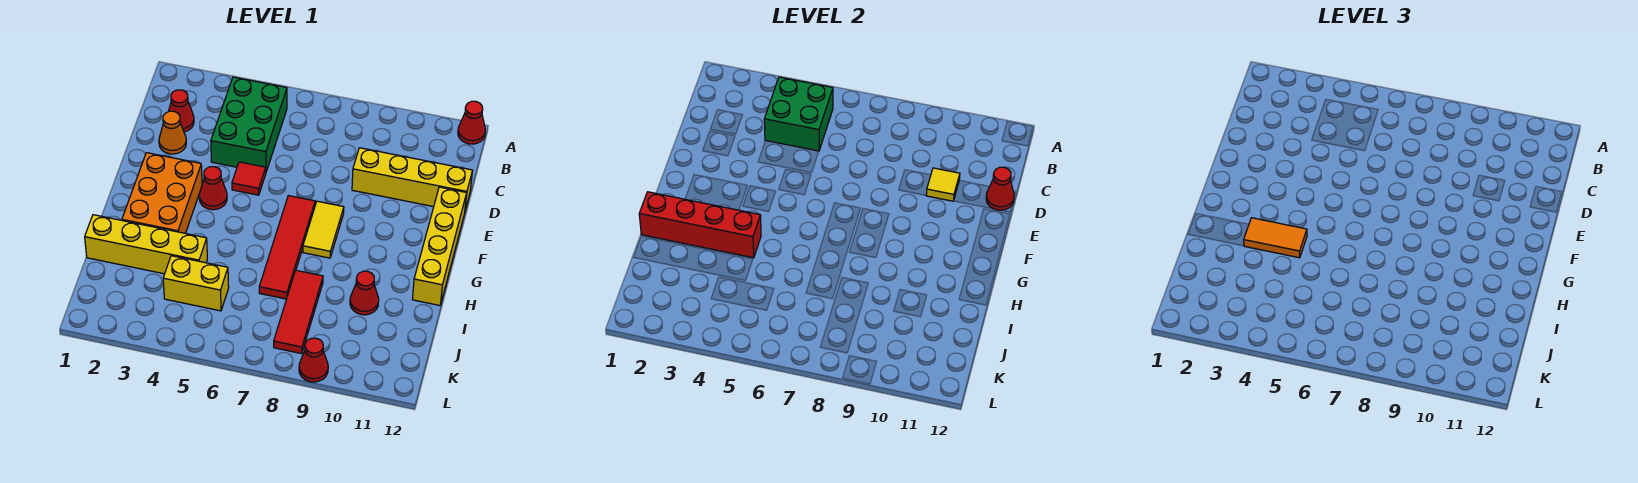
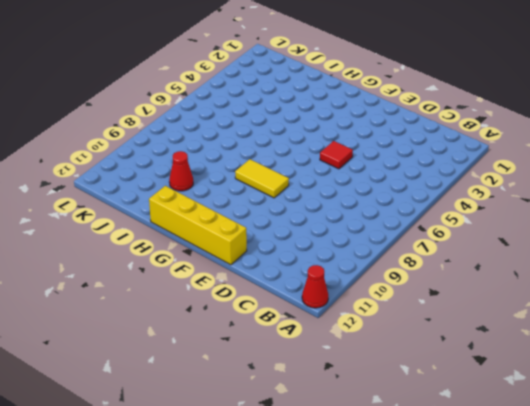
none -> green 2x3 brick [211,77,287,172]
none -> red 1x1 cone [169,90,194,132]
none -> orange 1x1 cone [159,111,186,154]

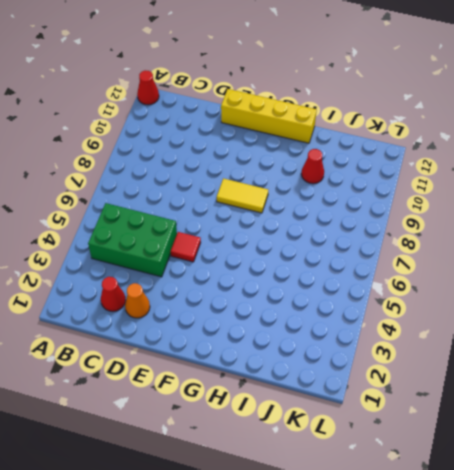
none -> yellow 1x4 brick [352,148,473,210]
none -> orange 2x3 brick [122,153,202,233]
none -> red 1x1 cone [199,167,227,210]

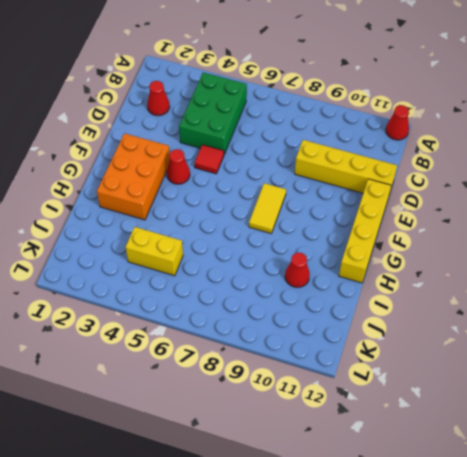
none -> orange 1x1 cone [159,111,186,154]
none -> red 1x4 tile [259,196,315,299]
none -> yellow 1x4 brick [85,215,207,274]

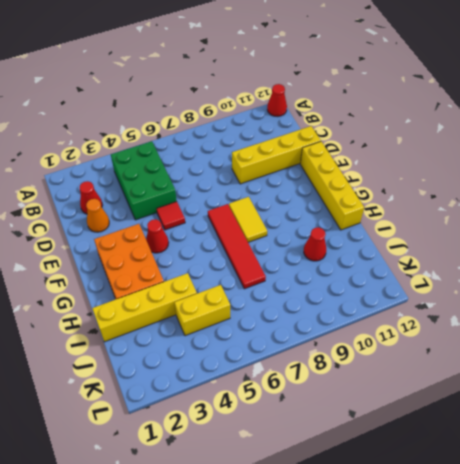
none -> red 1x3 tile [274,270,323,354]
none -> red 1x1 cone [299,338,328,382]
none -> green 2x2 brick [764,77,833,151]

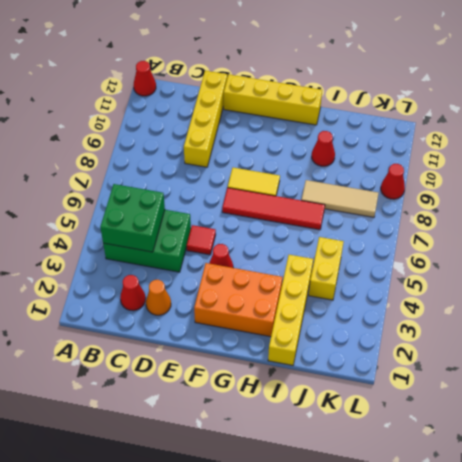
tan 1x3 tile [302,180,379,217] -> red 1x3 tile [274,270,323,354]
none -> yellow 1x1 tile [926,168,960,201]
none -> red 1x1 cone [986,167,1014,210]
none -> red 1x4 brick [639,192,761,258]

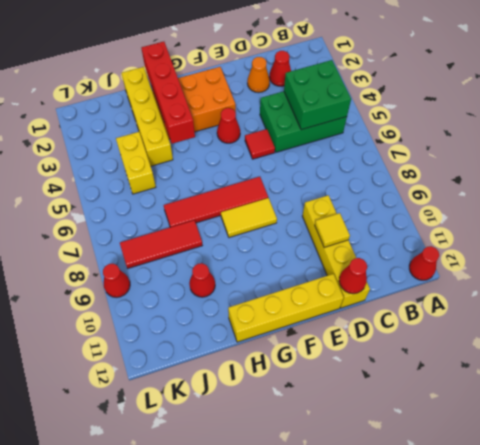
none -> orange 1x2 tile [1244,218,1307,258]

